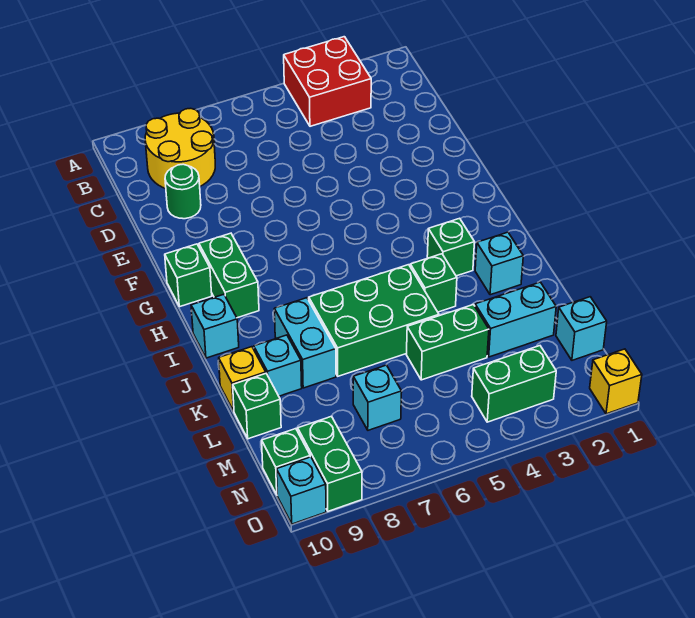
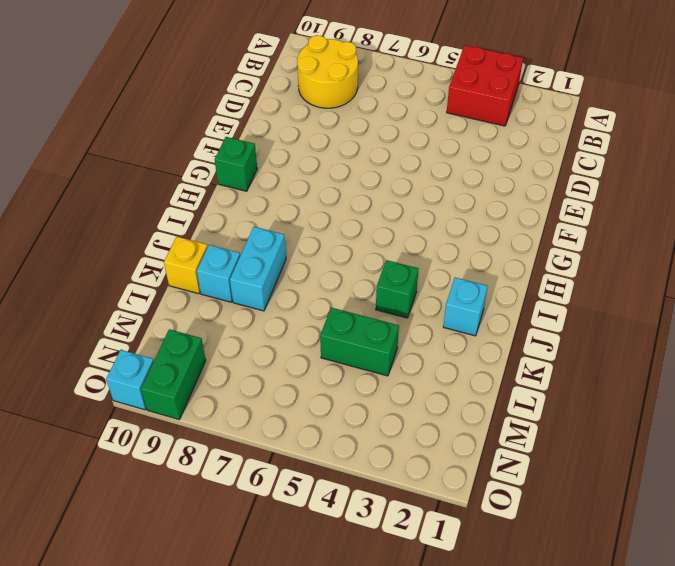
none -> green 1x1 round brick [165,164,201,219]
none -> green 1x2 brick [199,233,259,318]
none -> green 1x1 brick [427,218,475,276]

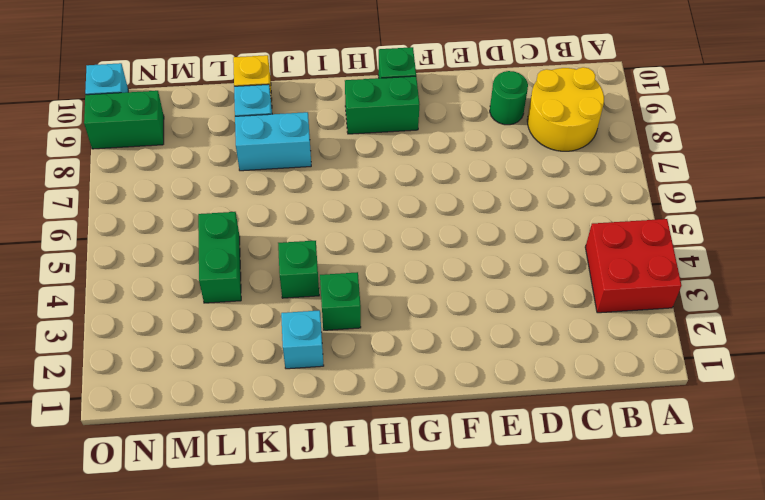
none -> cyan 1x1 brick [191,294,239,358]
none -> green 2x3 brick [309,265,439,376]
none -> cyan 1x2 brick [475,282,556,357]

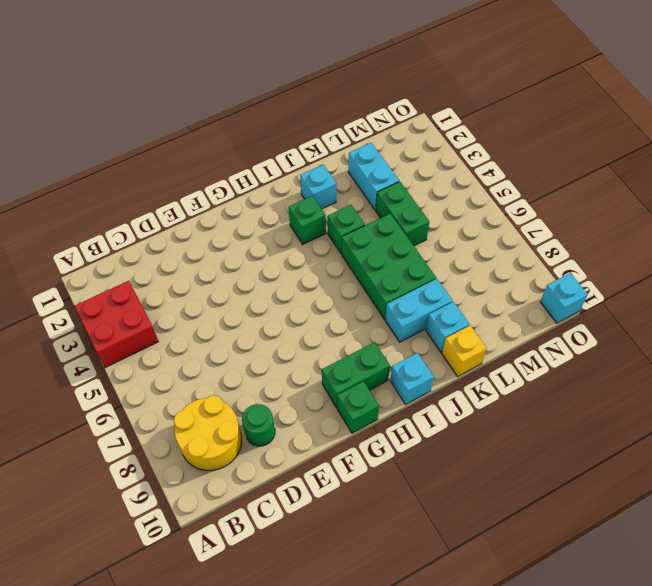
none -> green 1x1 brick [233,374,281,439]
none -> cyan 1x1 brick [556,297,607,360]
none -> cyan 1x1 brick [353,365,402,430]

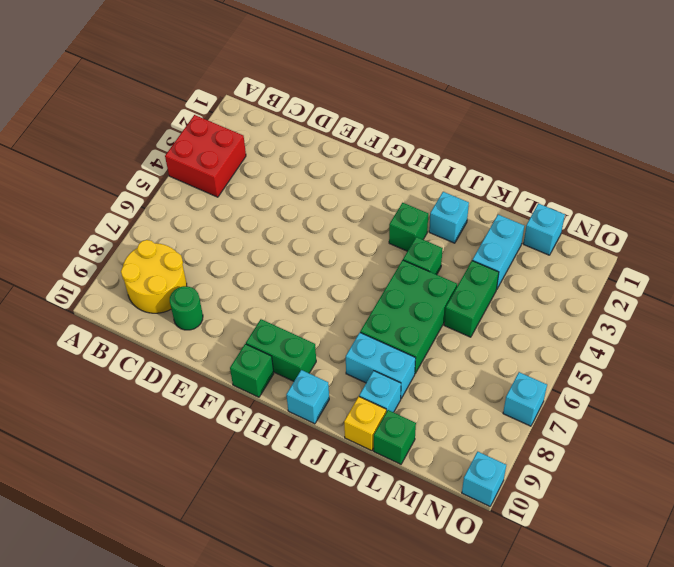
cyan 1x1 brick [503,372,547,426] -> cyan 1x1 brick moved to [353,365,402,430]
none -> green 1x2 brick [472,346,556,422]
none -> green 1x2 brick [298,416,362,511]
none -> green 1x1 brick [262,429,310,494]

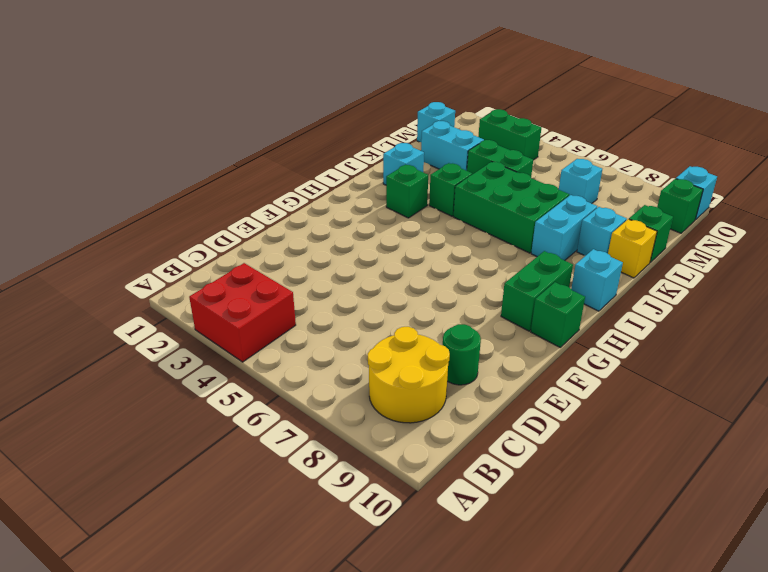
none -> green 1x2 brick [298,416,362,511]
none -> yellow 1x1 brick [590,349,642,414]

